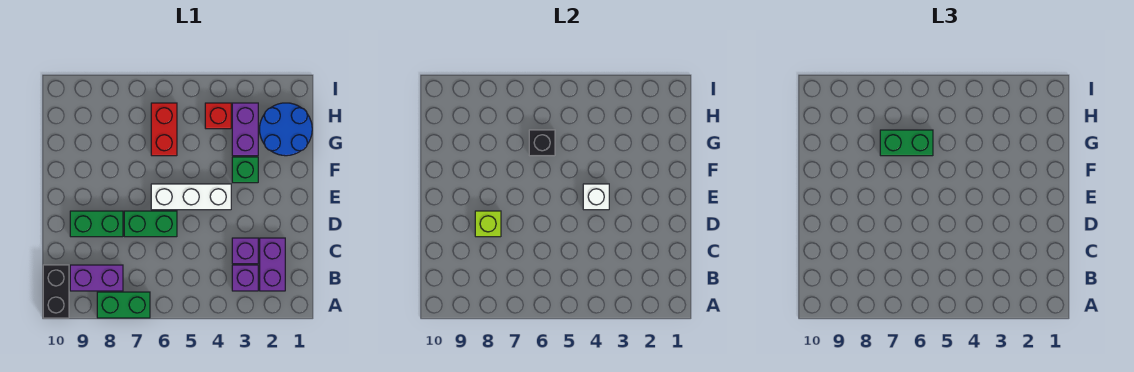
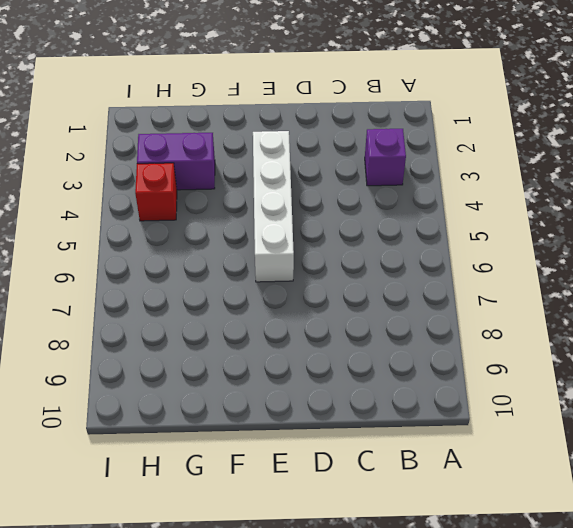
white 1x4 brick [253,131,294,282] -> white 1x3 brick [151,184,231,210]
none -> green 1x2 brick [97,292,150,318]
none -> black 1x2 brick [43,265,69,318]
none -> purple 1x2 brick [260,238,285,291]

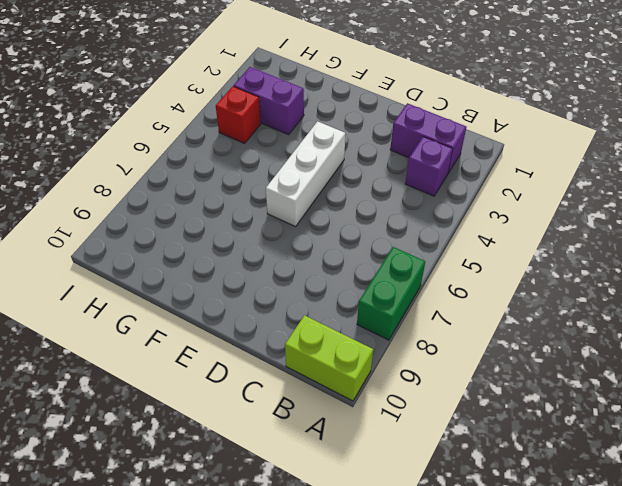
lime 1x2 brick [285,315,373,401] -> black 1x2 brick [43,265,69,318]
none -> purple 1x2 brick [70,265,123,291]
none -> purple 1x1 brick [232,238,258,264]
none -> green 1x2 brick [124,211,177,237]

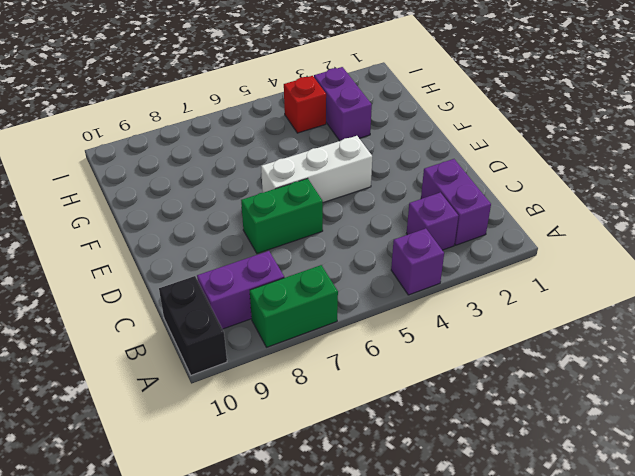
purple 1x1 brick [391,228,444,295] -> purple 1x1 brick moved to [232,238,258,264]
none -> green 1x2 brick [70,211,123,237]
none -> green 1x1 brick [232,157,258,183]
none -> blue 2x2 round brick [260,103,312,156]

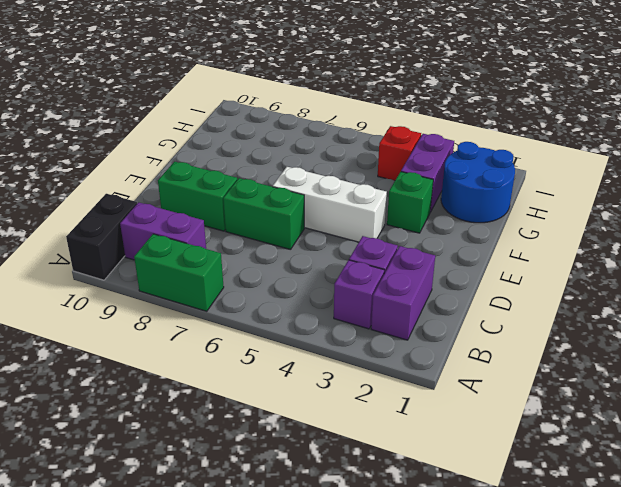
none -> red 1x2 brick [151,103,177,156]
none -> lime 1x1 brick [475,211,501,237]
none -> white 1x1 brick [583,184,609,210]

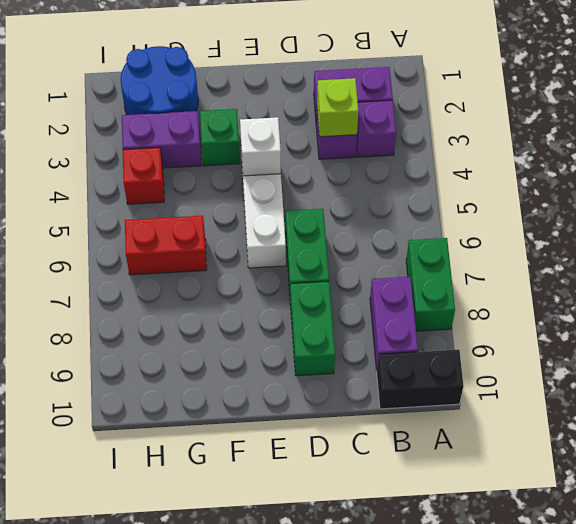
lime 1x1 brick [317,78,358,137] -> lime 1x1 brick moved to [475,211,501,237]
none -> black 1x1 brick [529,130,555,156]
none -> green 1x2 brick [880,130,933,156]

